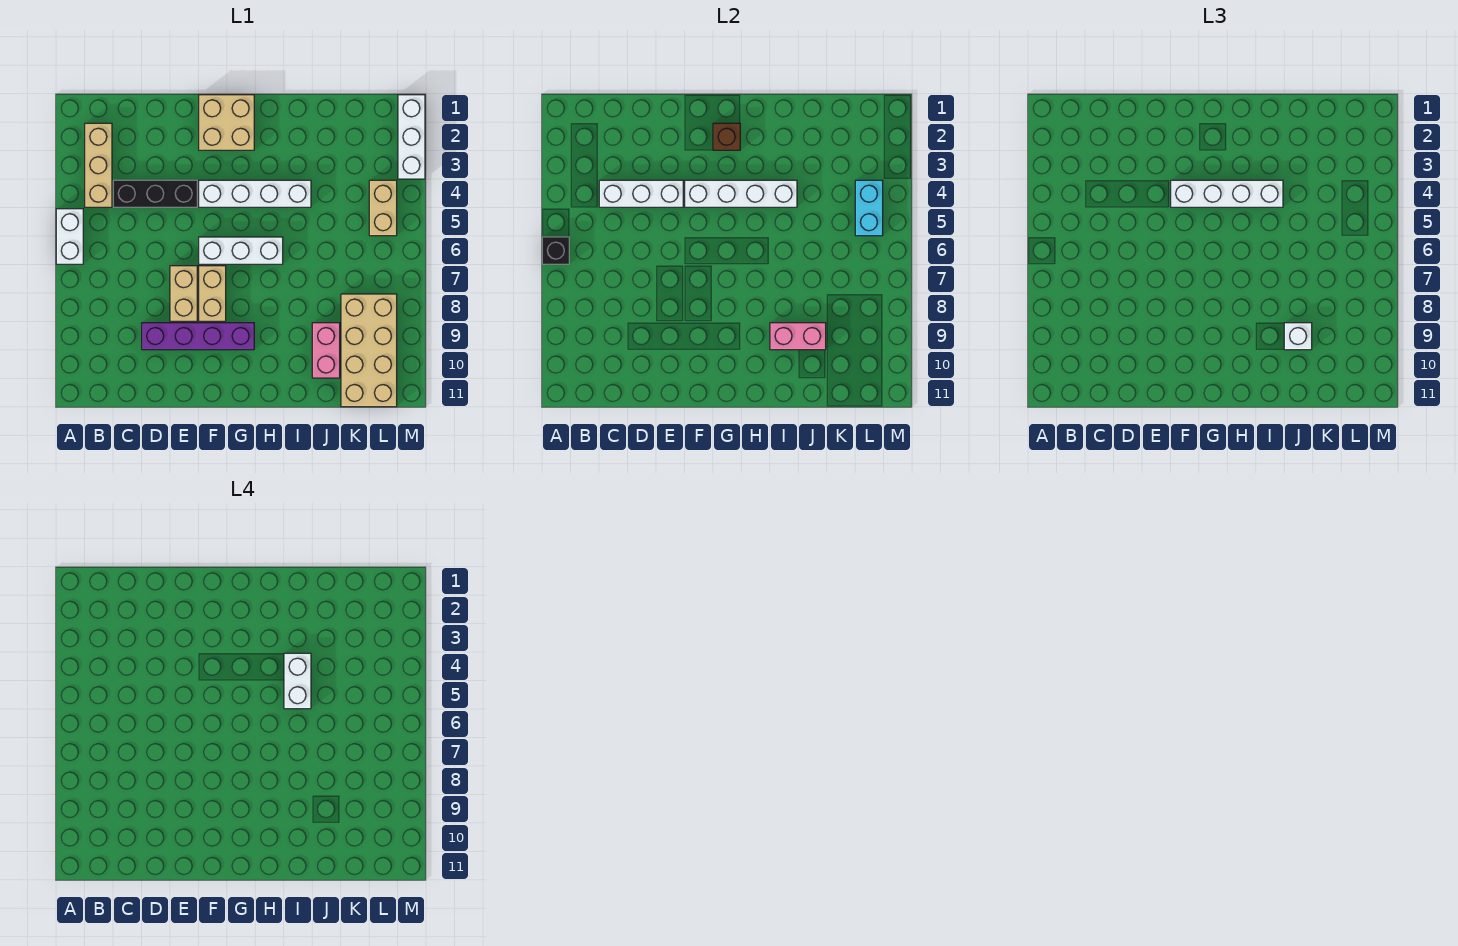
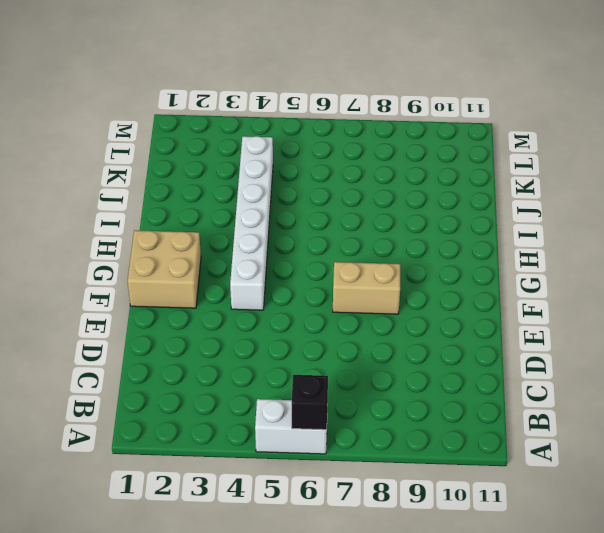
white 1x6 brick [230,136,273,310] -> white 1x4 brick [199,180,311,207]
none -> tan 1x3 brick [85,123,112,207]
none -> black 1x3 brick [113,180,197,207]
none -> purple 1x4 brick [142,323,254,350]

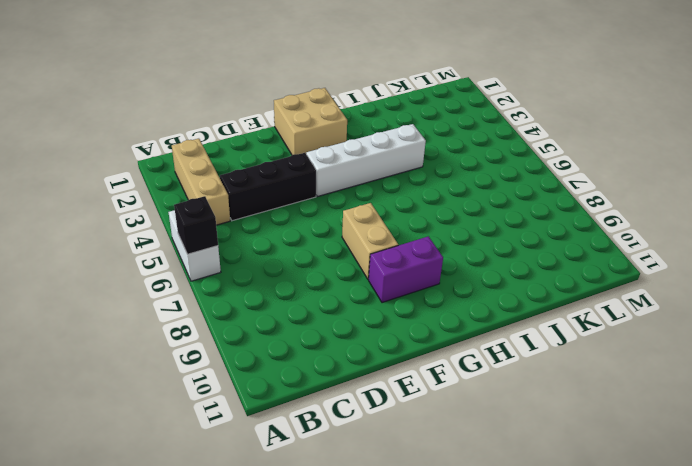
purple 1x2 brick [369,236,443,303] -> purple 1x4 brick [142,323,254,350]
none -> tan 1x2 brick [170,266,197,321]
none -> white 1x3 brick [199,237,283,264]
none -> pink 1x2 brick [312,323,340,378]

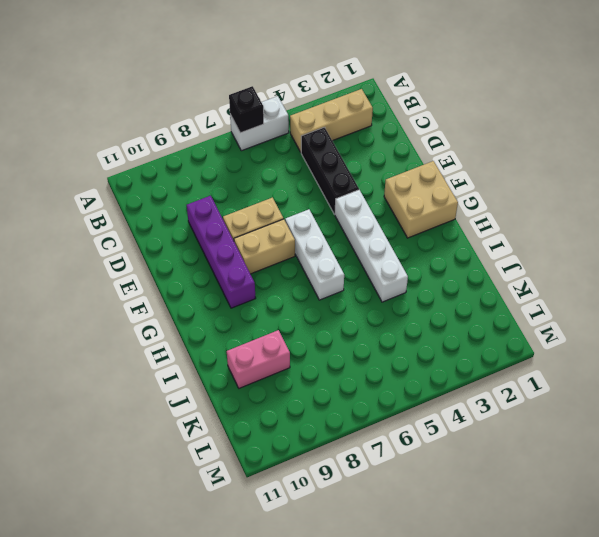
none -> tan 2x4 brick [341,294,397,407]
none -> tan 1x2 brick [369,180,397,236]
none -> white 1x3 brick [398,95,425,179]

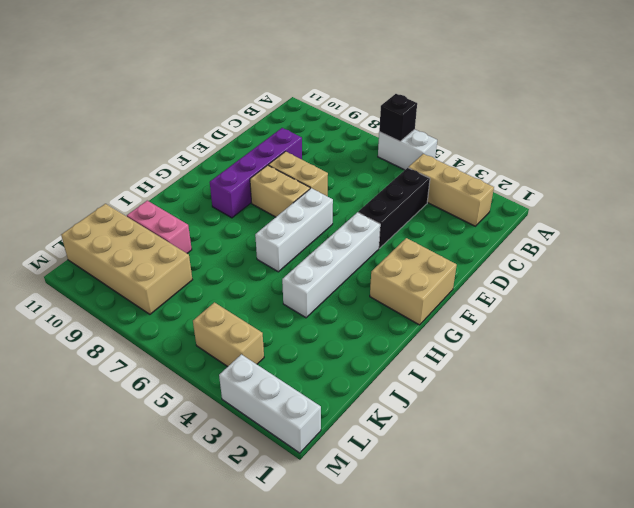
none -> white 1x3 brick [599,180,683,207]
none -> white 1x4 brick [685,180,797,207]
none -> brown 1x1 brick [713,123,740,150]

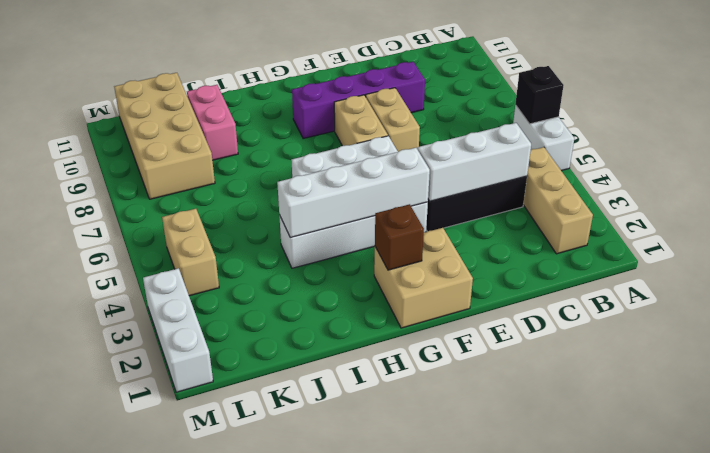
none -> pink 1x2 brick [770,323,826,350]
none -> cyan 1x2 brick [855,180,883,236]
none -> white 1x4 brick [1171,180,1283,207]

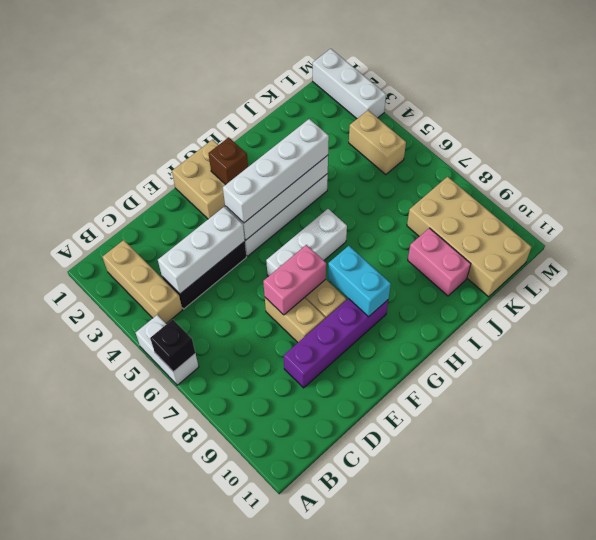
pink 1x2 brick [263,245,326,315] -> pink 1x2 brick moved to [770,323,826,350]
cyan 1x2 brick [328,246,391,317] -> cyan 1x2 brick moved to [855,180,883,236]
none -> white 1x1 brick [1284,323,1312,350]
none -> white 1x2 brick [284,653,311,709]

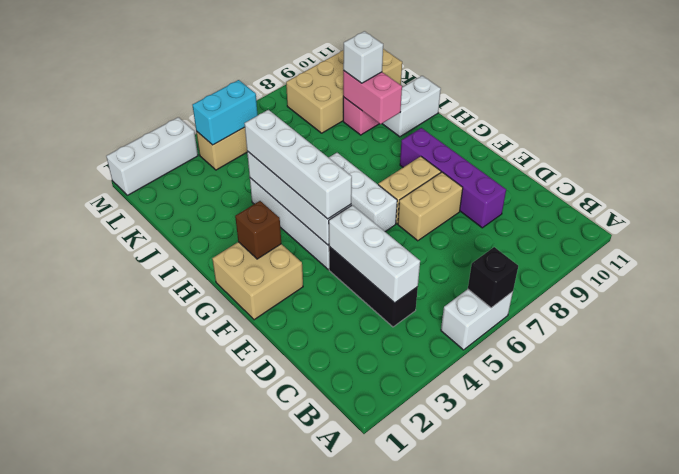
white 1x2 brick [382,76,441,137] -> white 1x2 brick moved to [284,653,311,709]
none -> tan 1x3 brick [85,123,112,207]

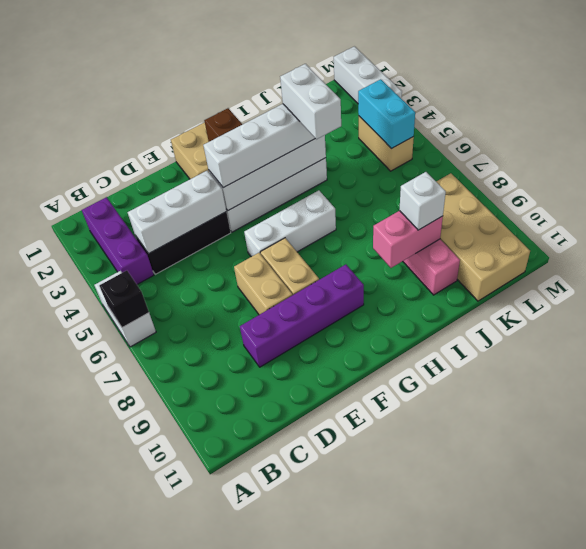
purple 1x3 brick [82,197,154,284] -> tan 1x3 brick [85,123,112,207]

